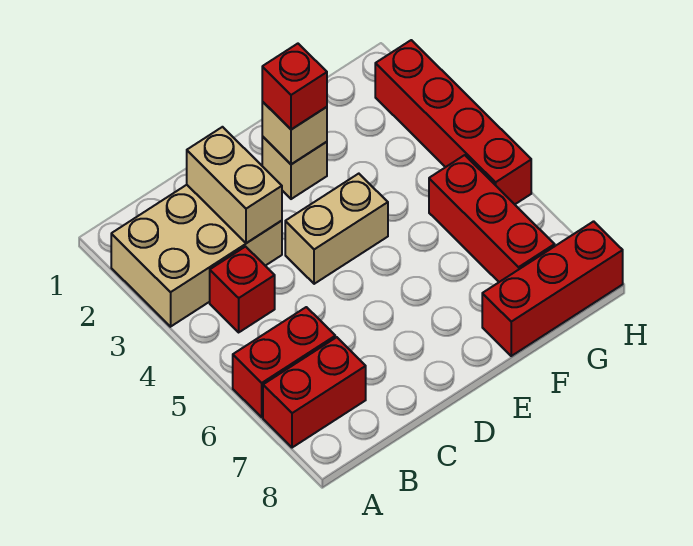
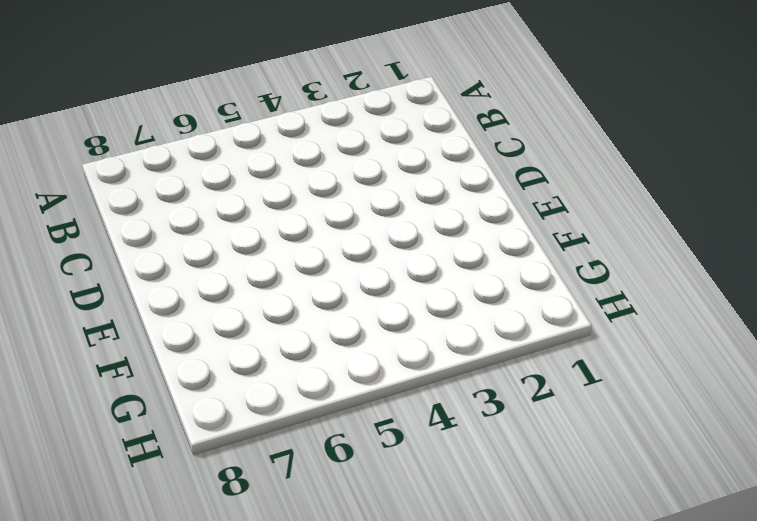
none -> tan 2x3 brick [111,185,282,327]
none -> red 1x2 brick [233,307,335,417]
none -> red 1x2 brick [263,337,366,448]

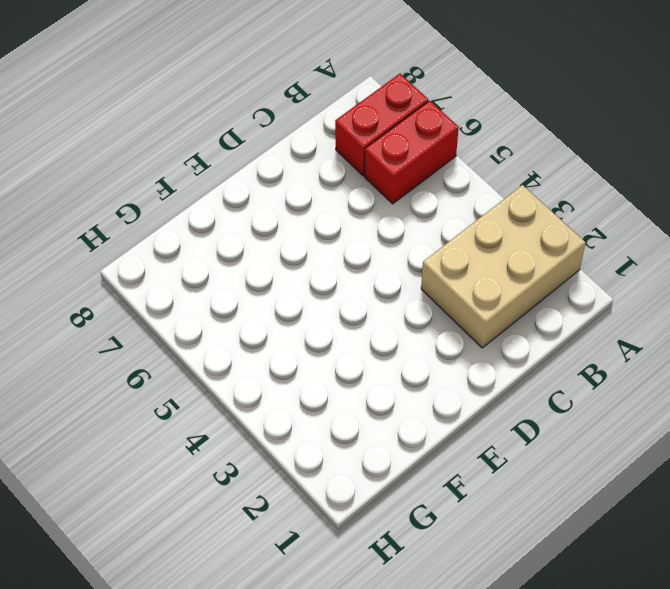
none -> red 1x1 brick [210,247,275,332]
none -> tan 1x2 brick [285,174,388,284]
none -> tan 1x1 brick [262,136,327,199]

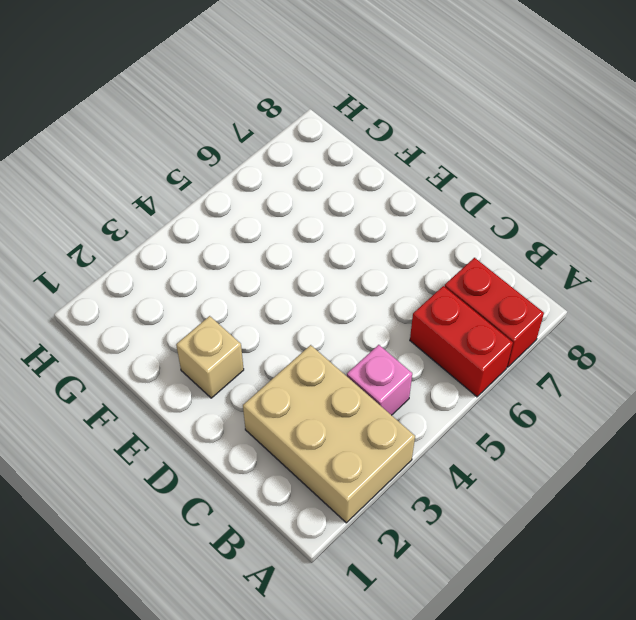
pink 1x1 brick [347,345,412,415] -> red 1x1 brick [210,247,275,332]
none -> tan 1x2 brick [285,174,388,284]
none -> red 1x3 brick [482,221,623,356]
none -> red 1x3 brick [429,155,555,282]

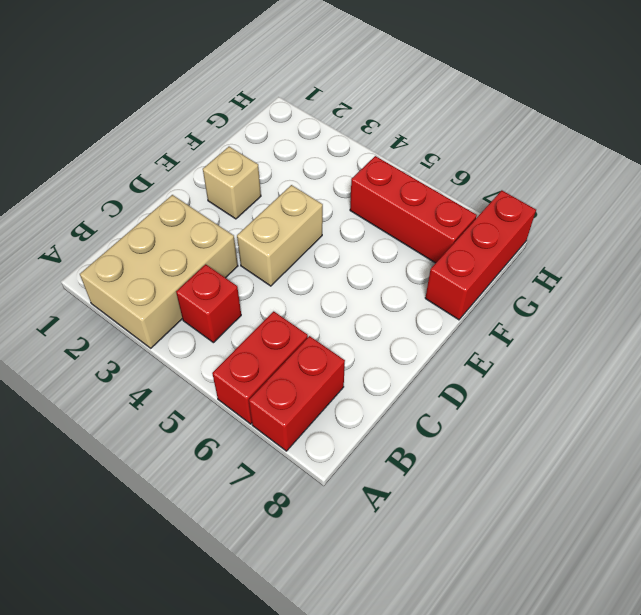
none -> red 1x4 brick [375,40,531,204]
none -> tan 1x2 brick [187,127,282,243]
none -> tan 1x1 brick [262,102,327,164]

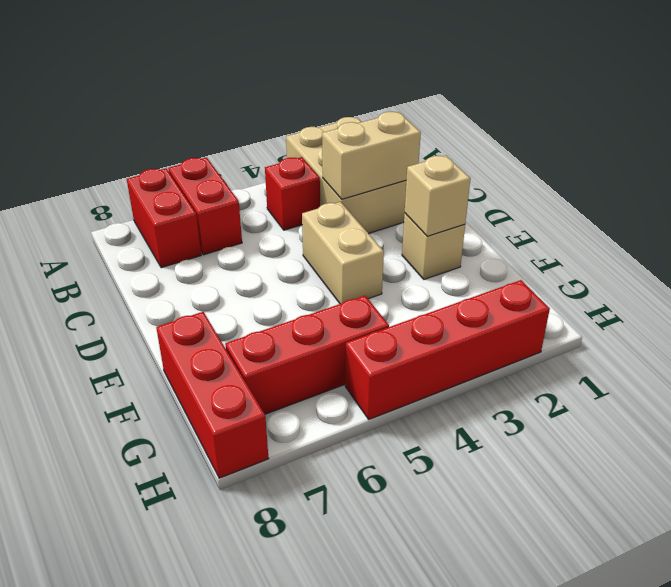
none -> red 1x1 brick [262,44,327,130]

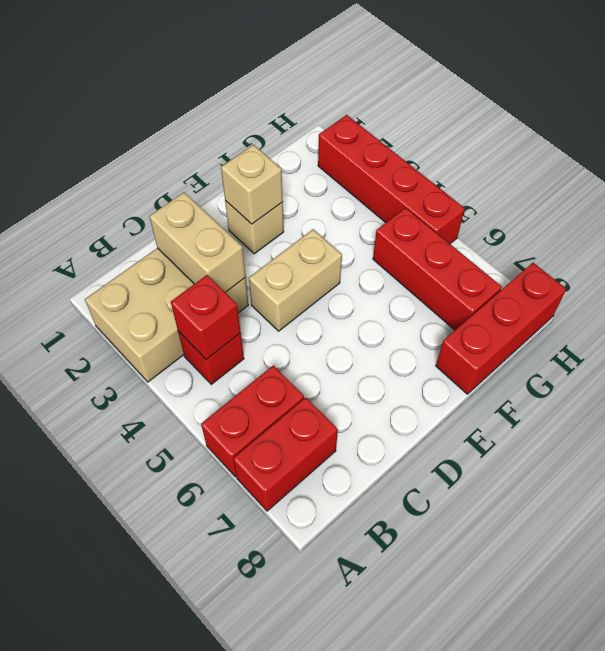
red 1x1 brick [171,275,241,359] -> red 1x1 brick moved to [262,44,327,130]

